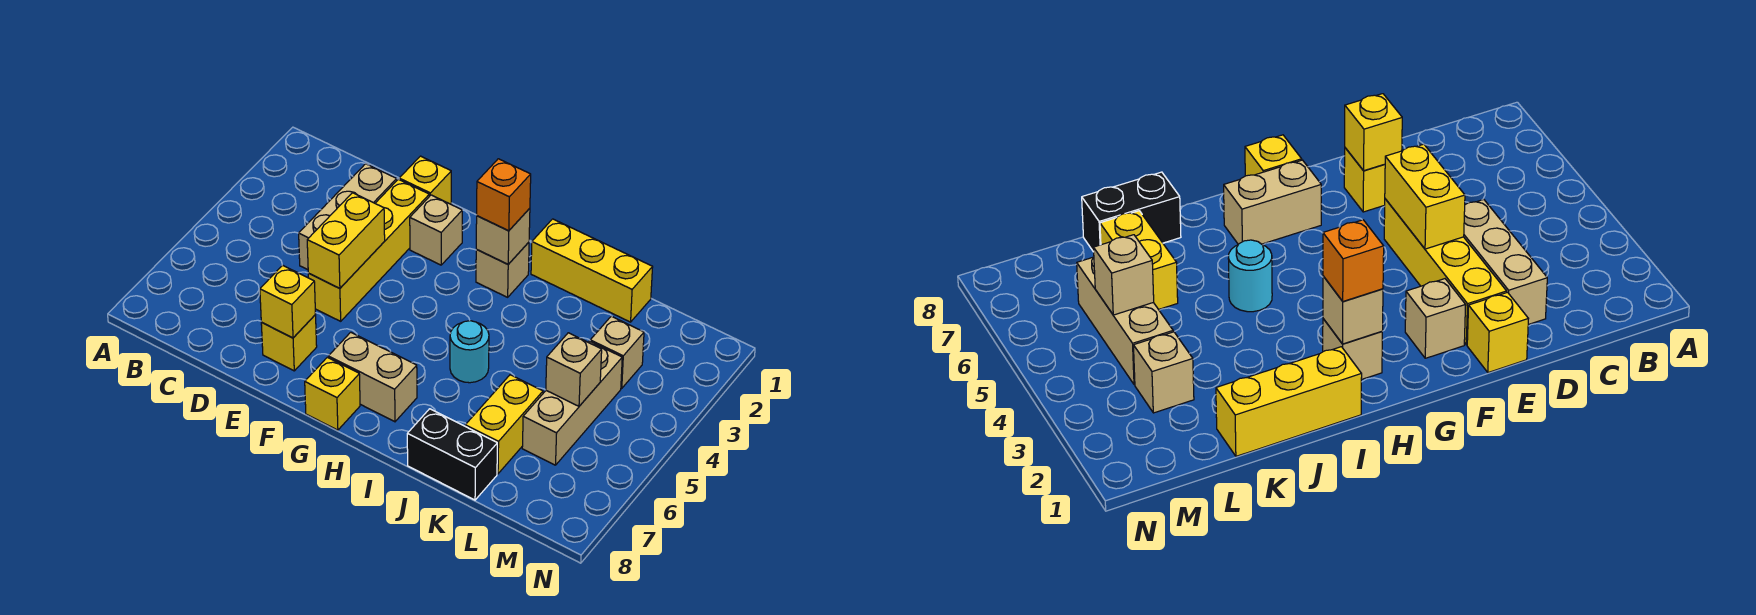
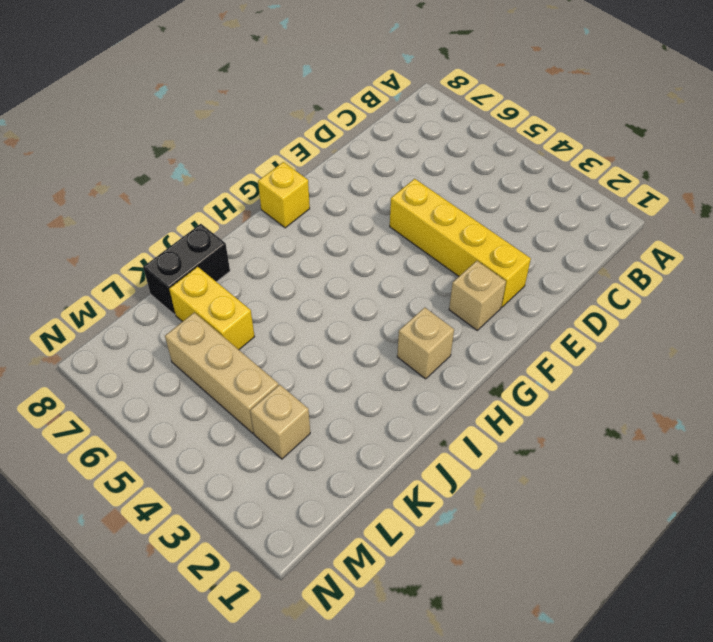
none -> tan 1x3 brick [299,164,397,270]
none -> yellow 1x1 brick [399,156,451,204]
none -> yellow 1x1 brick [261,315,317,371]

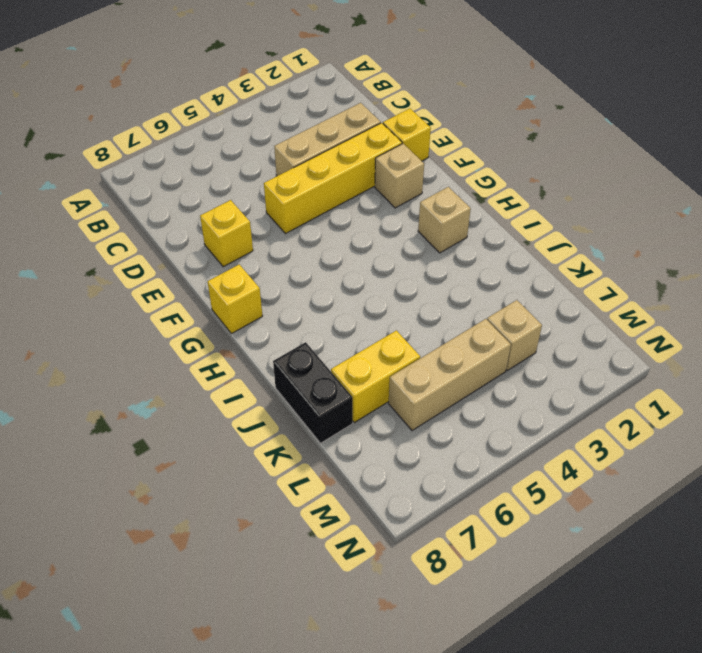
none -> tan 1x2 brick [328,332,417,422]
none -> yellow 1x3 brick [531,219,653,322]
none -> cyan 1x1 round brick [450,321,489,383]

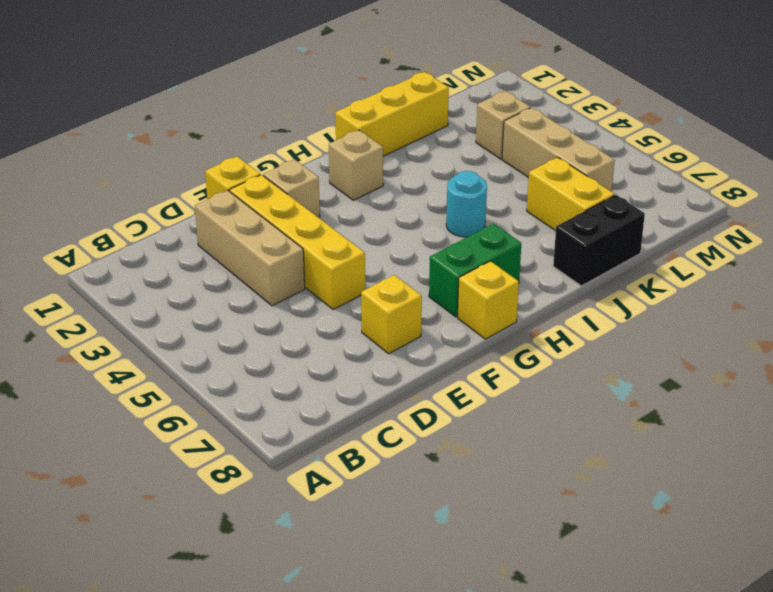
green 1x2 brick [429,224,521,317] -> tan 1x2 brick [328,332,417,422]
none -> yellow 1x2 brick [307,193,385,288]
none -> yellow 1x1 brick [260,265,315,338]
none -> tan 1x1 brick [476,208,530,264]

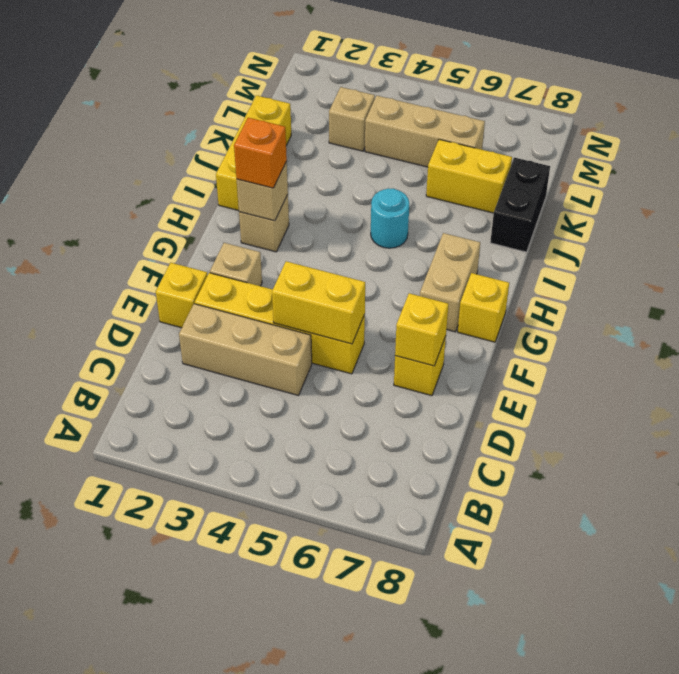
none -> tan 1x1 brick [546,333,602,406]

